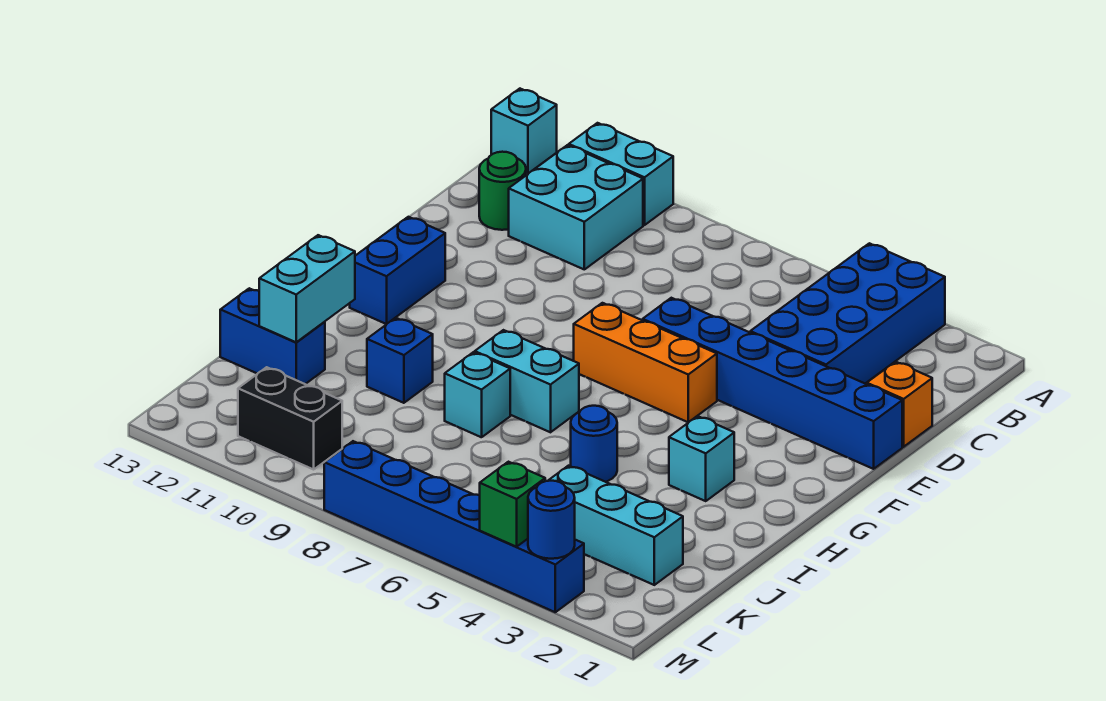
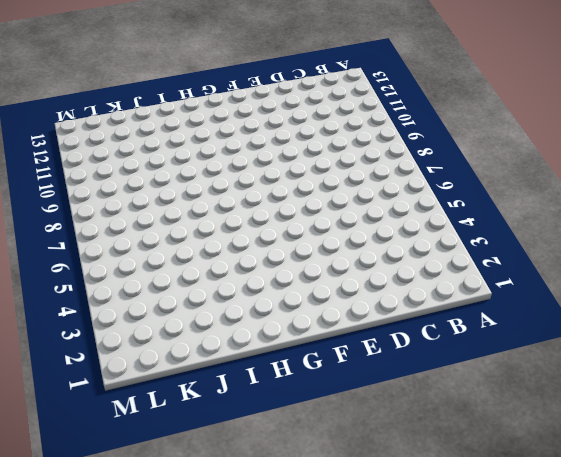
none -> blue 2x4 brick [750,243,945,383]
none -> cyan 1x2 brick [569,123,673,225]
none -> cyan 1x1 brick [491,89,557,173]

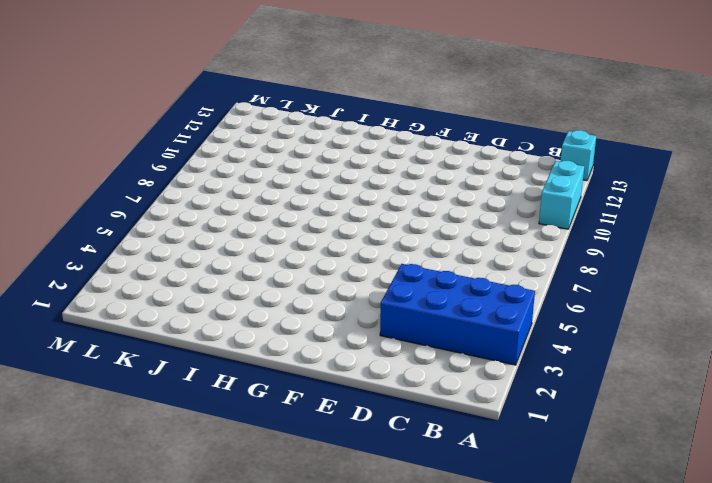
none -> cyan 2x2 brick [509,145,643,269]
none -> green 1x1 round brick [479,152,526,230]
none -> orange 1x1 brick [867,362,932,447]

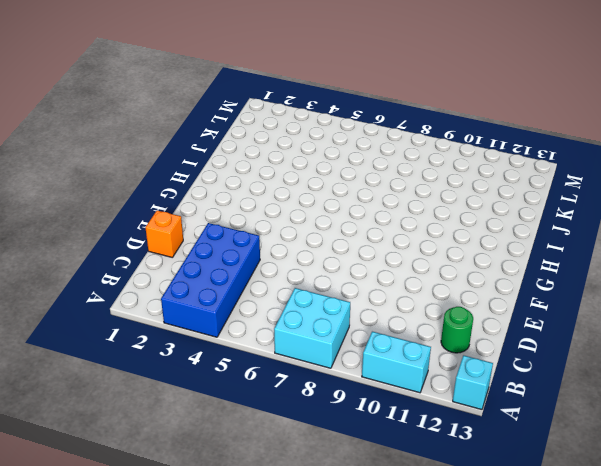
cyan 2x2 brick [274,288,350,368] -> cyan 2x2 brick moved to [509,145,643,269]
none -> blue 1x6 brick [643,298,902,469]
none -> orange 1x3 brick [574,303,717,422]
none -> blue 1x2 brick [350,217,445,324]

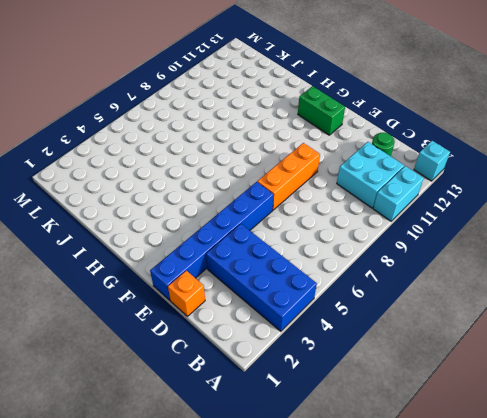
orange 1x3 brick [257,143,320,210] -> orange 1x3 brick moved to [574,303,717,422]
green 1x2 brick [298,86,345,135] -> blue 1x2 brick [350,217,445,324]
none -> cyan 1x1 brick [669,416,734,501]
none -> cyan 1x2 brick [475,330,579,432]
none -> blue 1x1 round brick [571,406,617,482]

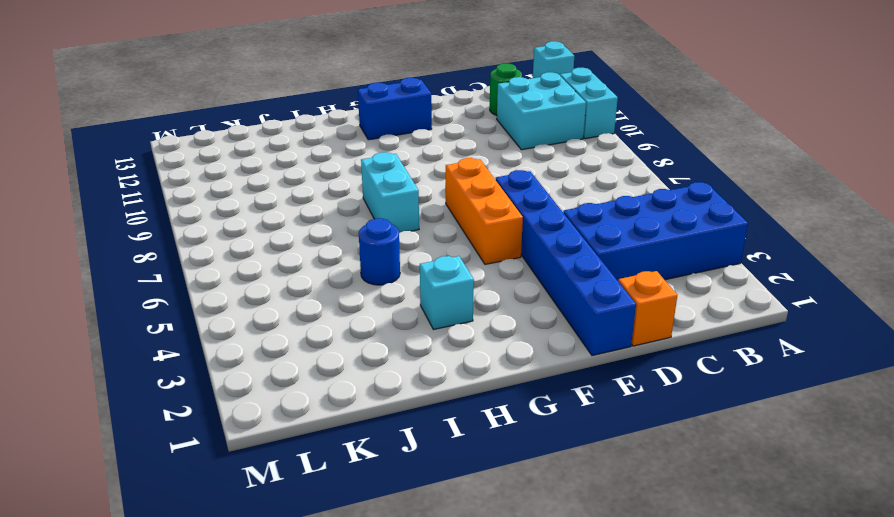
none -> cyan 1x1 brick [445,352,510,437]
none -> blue 1x1 brick [367,318,433,403]
none -> blue 1x2 brick [220,288,325,384]

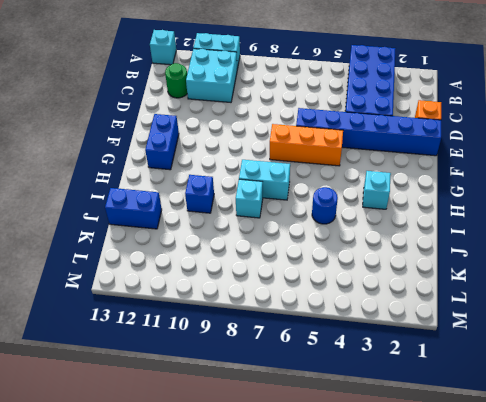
none -> cyan 1x3 brick [548,466,683,585]
none -> black 1x2 brick [238,367,342,469]
none -> blue 1x6 brick [324,441,584,612]

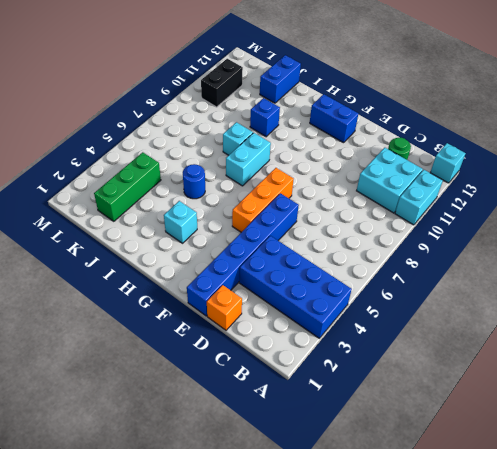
green 1x3 brick [94,152,161,221] -> cyan 1x3 brick [548,466,683,585]
none -> blue 1x6 brick [324,441,584,612]
none -> cyan 1x2 brick [259,235,355,342]
none -> blue 1x1 round brick [528,481,575,559]

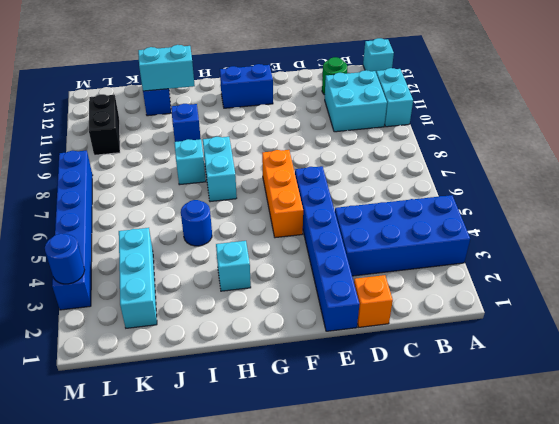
none -> green 1x1 brick [480,462,545,547]

